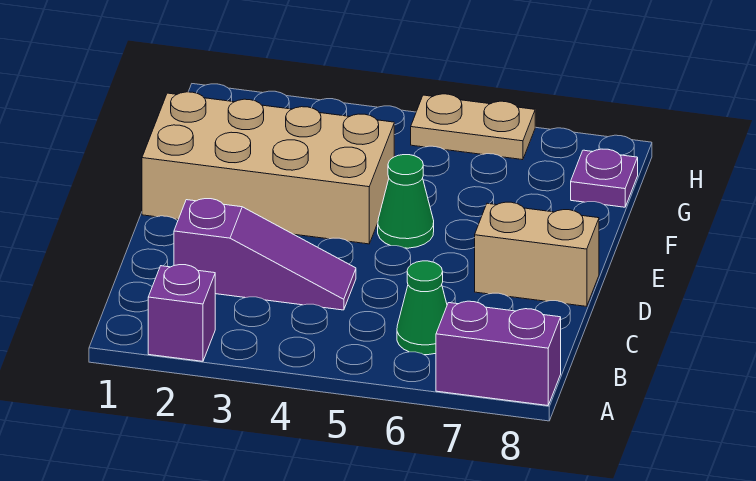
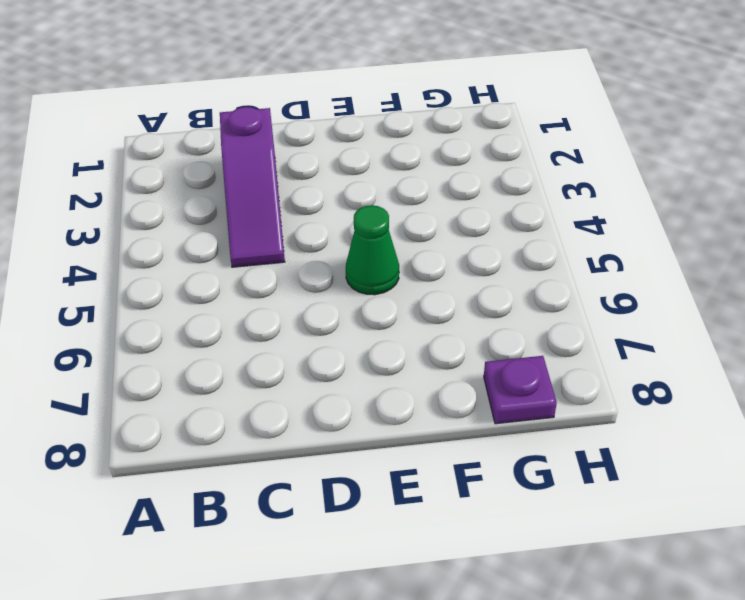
none -> purple 1x1 brick [148,265,215,361]
none -> purple 1x2 brick [436,301,561,406]

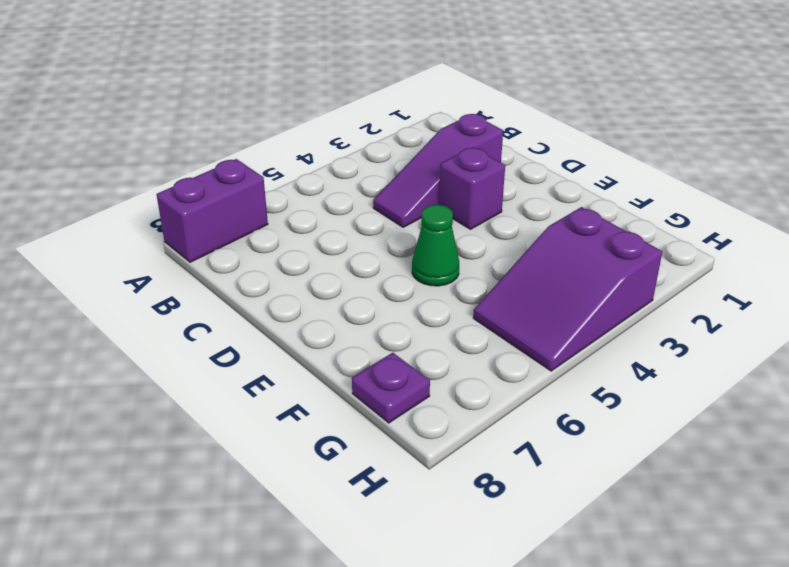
purple 1x1 brick [439,147,505,229] -> purple 1x1 brick moved to [148,265,215,361]
purple 2x3 slope [473,207,662,371] -> tan 1x2 plate [411,94,535,160]
none -> green 1x1 cone [397,261,447,355]
none -> tan 1x2 brick [475,202,599,306]

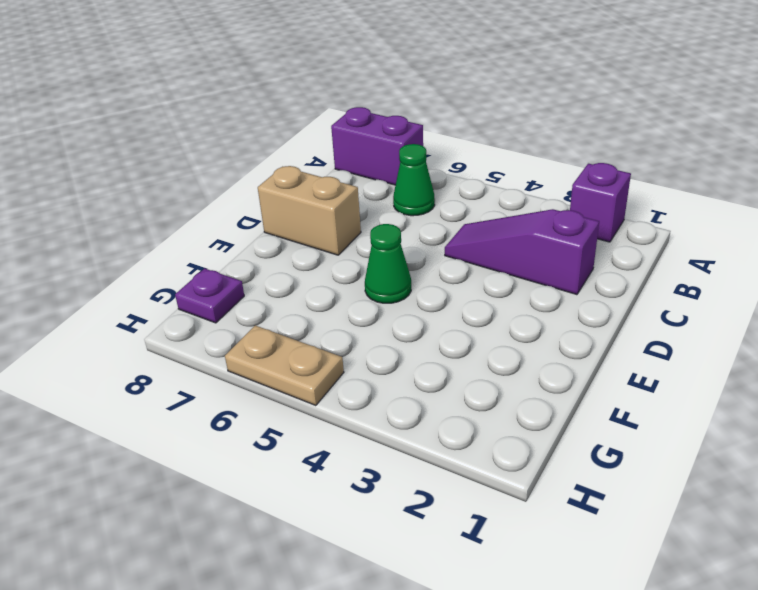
none -> tan 2x4 brick [142,92,394,244]

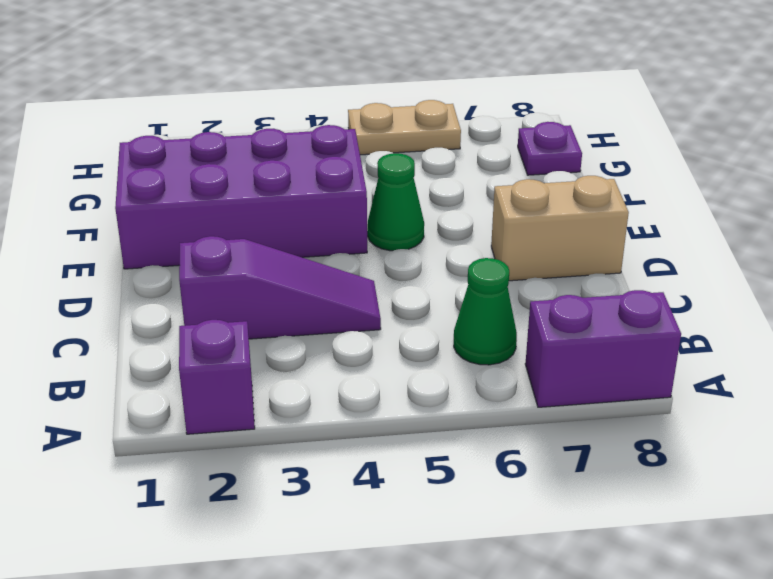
purple 2x4 brick [115,125,367,269] -> tan 2x4 brick [142,92,394,244]

